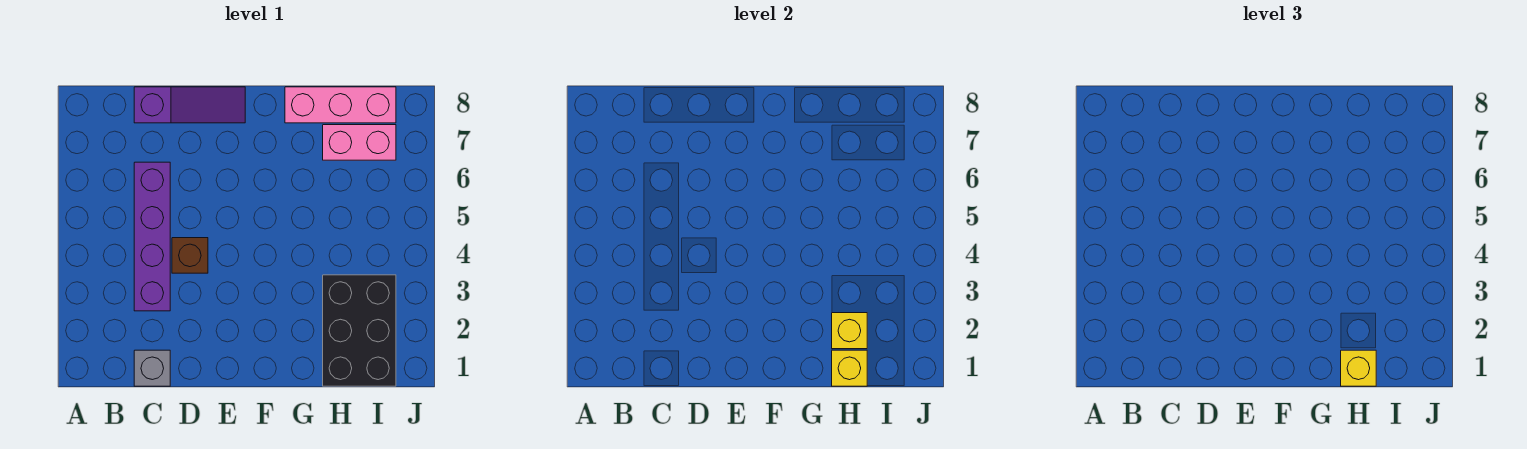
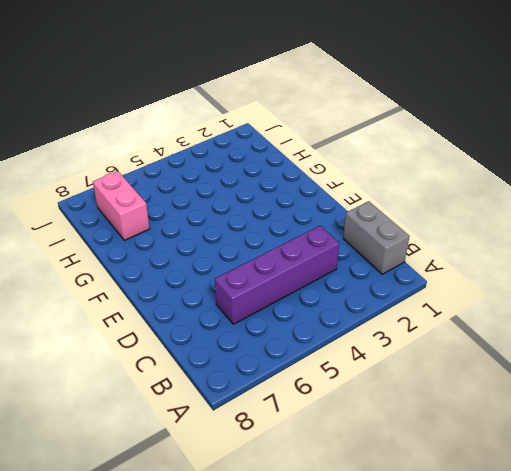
grey 1x2 brick [343,201,409,274] -> grey 1x1 brick [134,350,170,386]
none -> purple 1x3 slope [134,87,245,123]
none -> brown 1x1 brick [172,238,208,273]

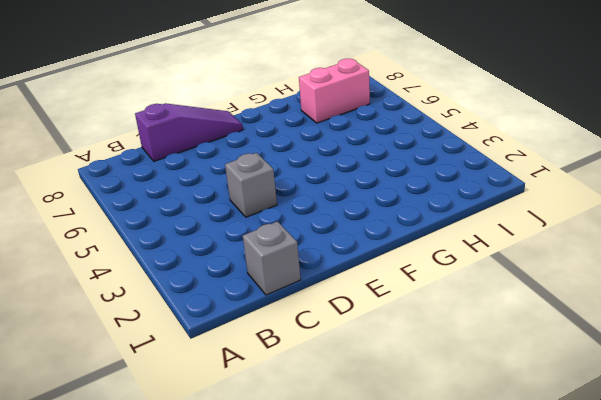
grey 1x1 brick [225,153,277,217] -> brown 1x1 brick [172,238,208,273]
none -> purple 1x4 brick [134,162,170,311]
none -> pink 1x3 brick [285,87,396,123]

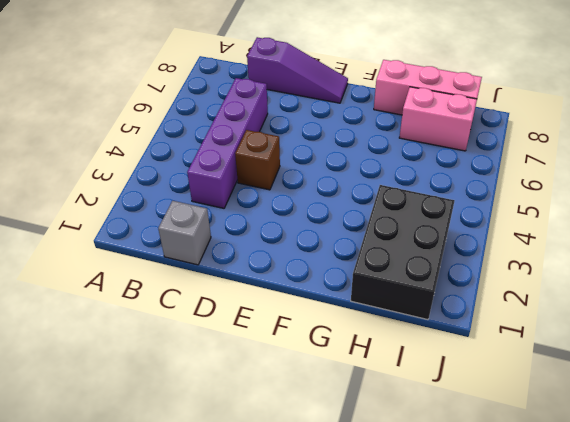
none -> yellow 1x1 brick [832,350,867,386]
none -> yellow 1x1 brick [832,313,867,349]

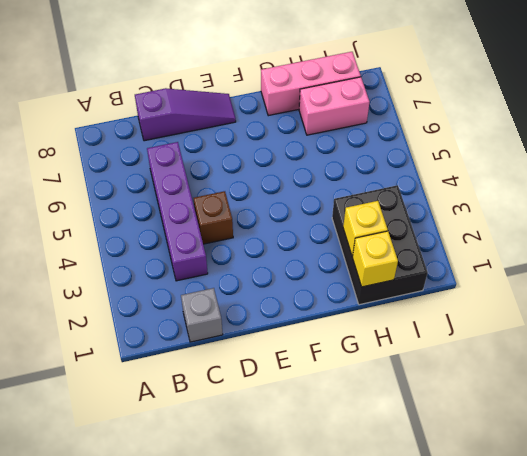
none -> yellow 1x1 brick [1341,350,1376,386]

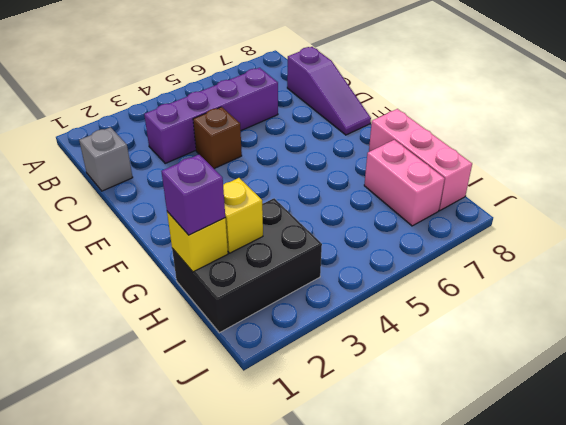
purple 1x1 brick [161,155,225,235] -> yellow 1x1 brick [1341,350,1376,386]

